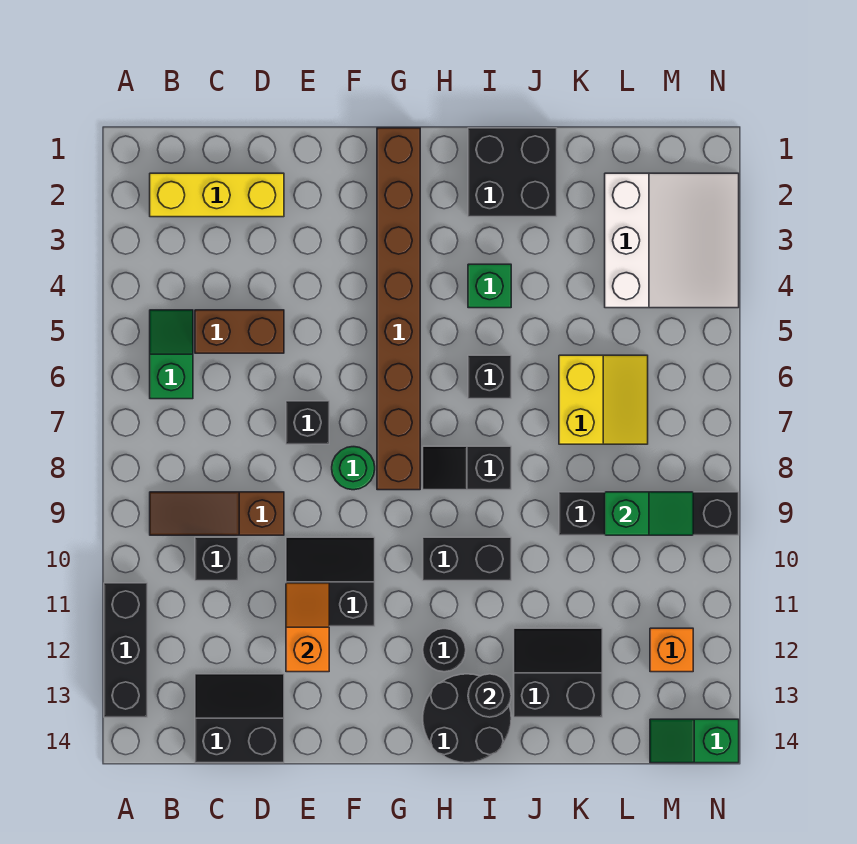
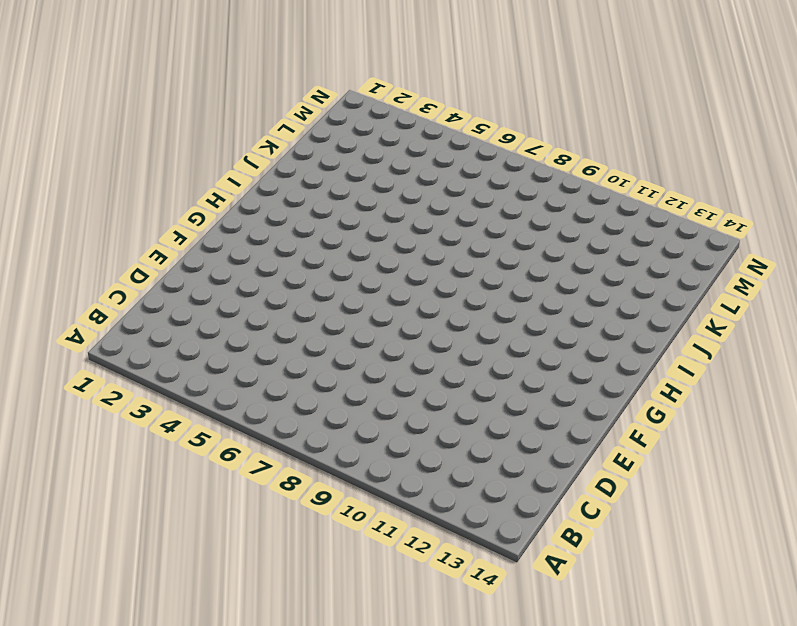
none -> black 1x3 brick [104,583,147,717]
none -> yellow 1x3 brick [150,173,284,217]
none -> green 1x2 slope [150,310,193,399]

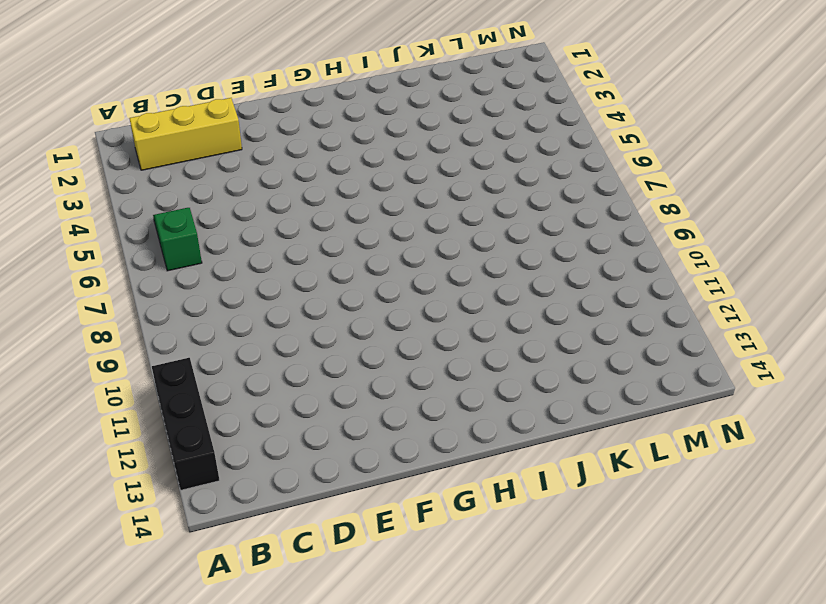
none -> brown 1x3 slope [150,492,284,535]
none -> brown 1x2 brick [195,310,284,353]
none -> black 1x1 brick [195,537,238,581]

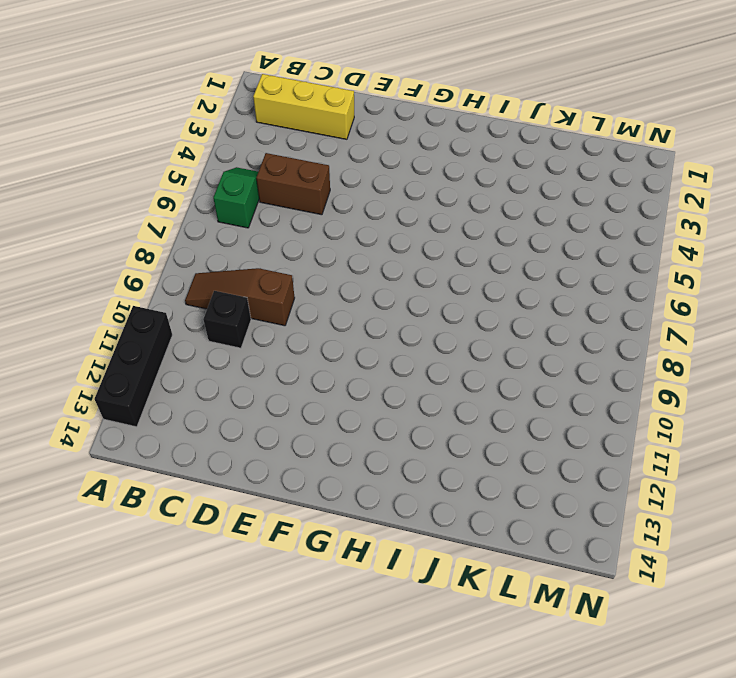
none -> black 2x2 slope [195,674,284,763]
none -> black 1x1 brick [286,401,329,444]
none -> black 2x2 slope [286,537,375,626]

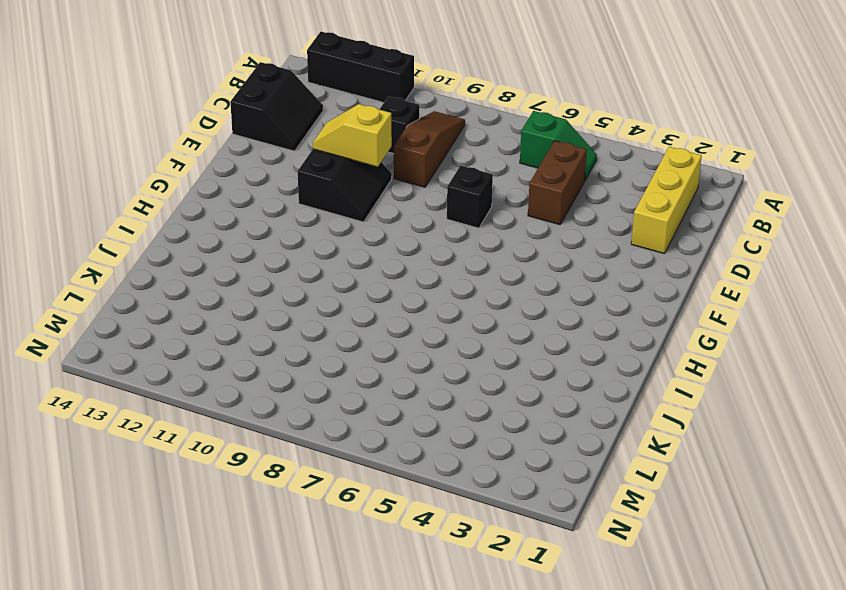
yellow 1x2 slope [313,104,392,167] -> orange 1x2 slope [286,583,329,672]
none -> green 1x1 round brick [332,447,375,490]
none -> brown 1x8 brick [377,128,420,490]
none -> black 1x2 slope [423,446,511,490]

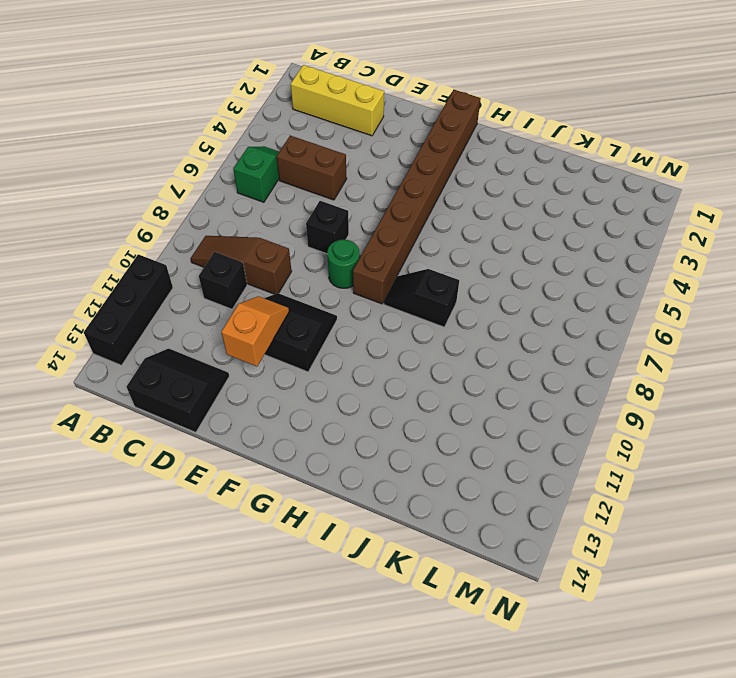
none -> black 1x2 brick [423,537,511,581]
none -> black 1x1 round brick [423,629,466,672]
none -> black 2x2 round brick [423,674,511,763]

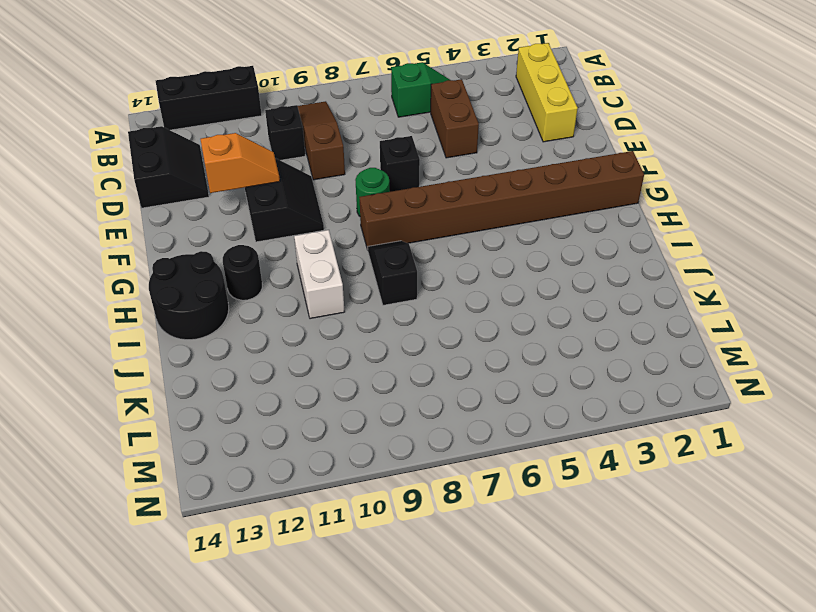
white 1x2 brick [294,230,345,319] -> black 1x2 brick [423,537,511,581]
none -> black 2x2 brick [468,128,557,217]
none -> green 1x1 brick [468,264,511,308]
none -> black 1x1 brick [468,355,511,399]

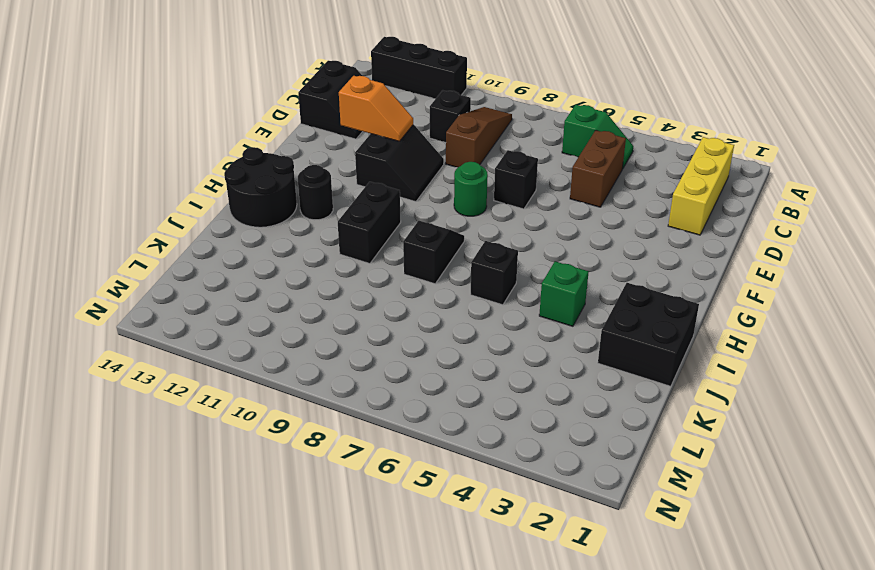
none -> brown 1x8 brick [377,128,420,490]
none -> black 2x2 slope [514,628,602,717]
none -> yellow 2x2 slope [559,355,648,444]

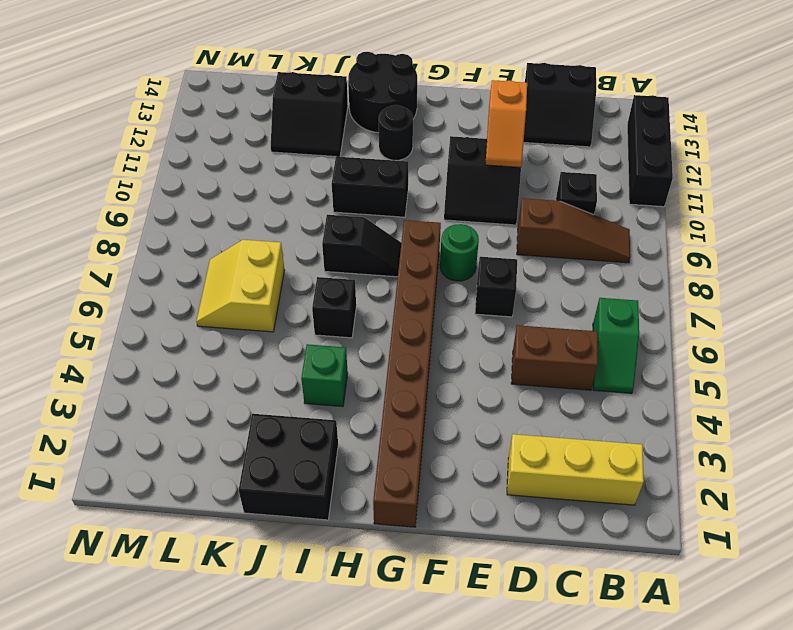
none -> black 1x4 brick [559,492,739,535]
none -> white 3x3 slope [605,173,739,308]
none -> orange 1x1 brick [650,628,693,672]

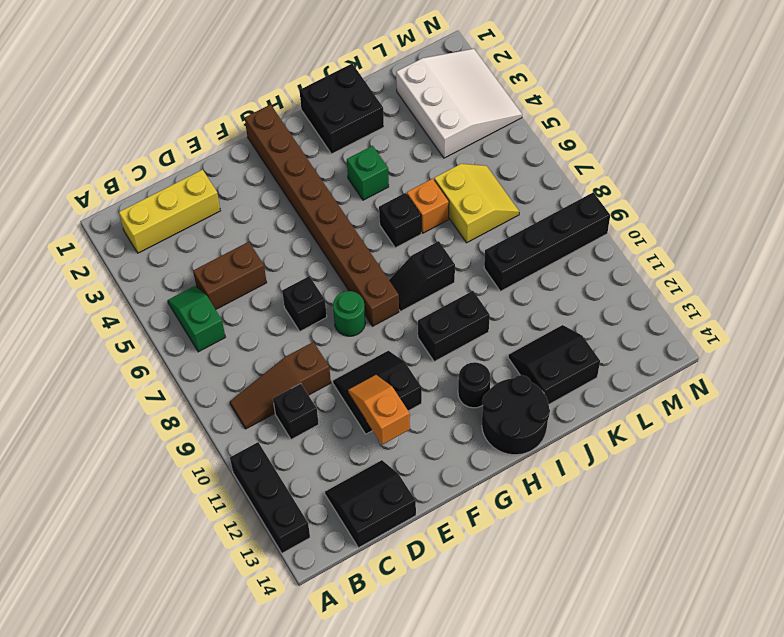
orange 1x1 brick [407,179,449,233] -> orange 1x1 brick moved to [650,628,693,672]
none -> green 1x2 slope [650,719,739,763]
none -> black 1x1 round brick [468,674,511,717]
none -> green 1x2 slope [605,492,693,535]

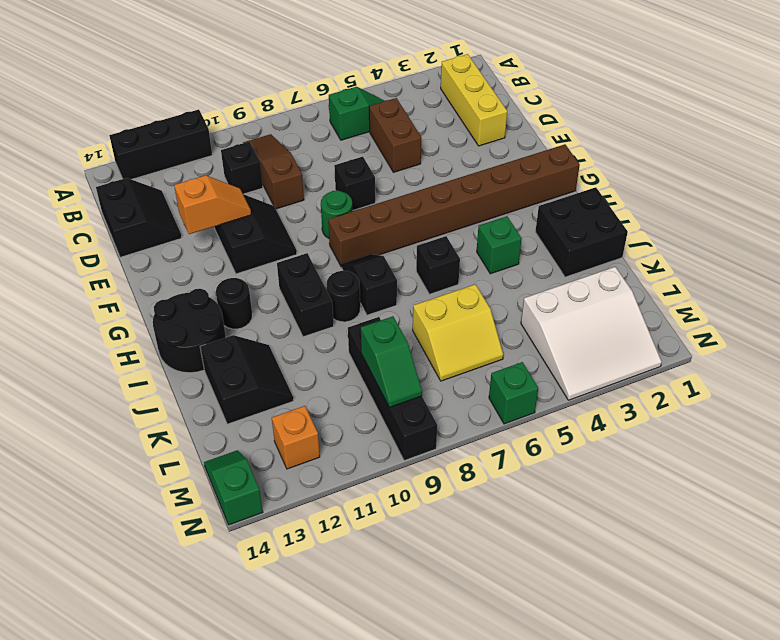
black 1x1 round brick [326,271,360,322] -> black 1x1 round brick moved to [468,674,511,717]
green 1x1 brick [489,362,538,424] -> none

